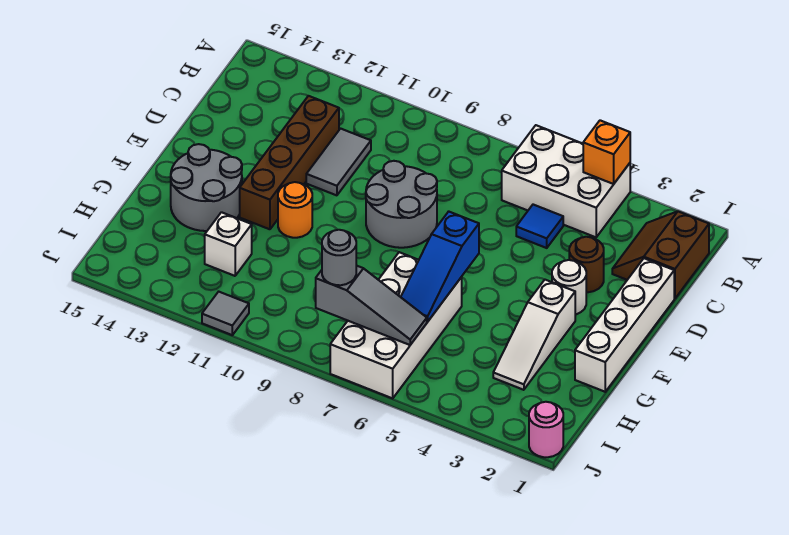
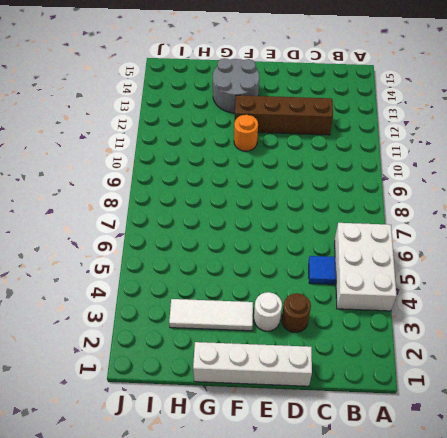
white 1x3 tile [169,299,253,331] -> white 1x3 slope [493,280,575,390]
none -> brown 2x2 slope [612,211,709,299]
none -> grey 1x2 tile [306,129,371,195]
none -> grey 2x2 round brick [366,161,437,248]

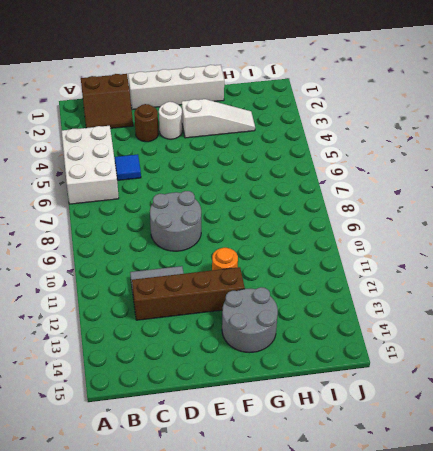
none -> white 2x4 brick [330,252,462,398]
none -> white 1x1 brick [205,212,252,276]
none -> pink 1x1 round brick [529,402,563,457]

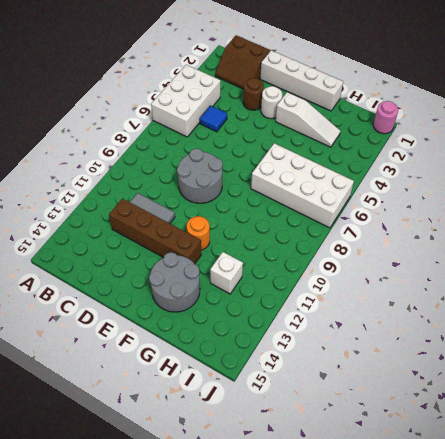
none -> grey 1x1 tile [202,292,249,335]
none -> orange 1x1 brick [583,120,630,184]
none -> blue 1x3 slope [401,211,479,322]

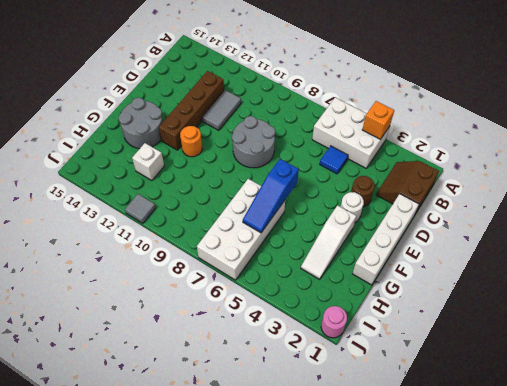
none -> grey 1x3 slope [316,266,427,345]
none -> grey 1x1 round brick [322,230,356,285]

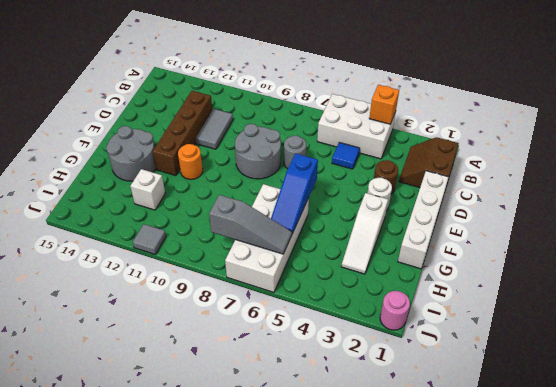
grey 1x1 round brick [284,136,306,169] -> grey 1x1 round brick moved to [322,230,356,285]

